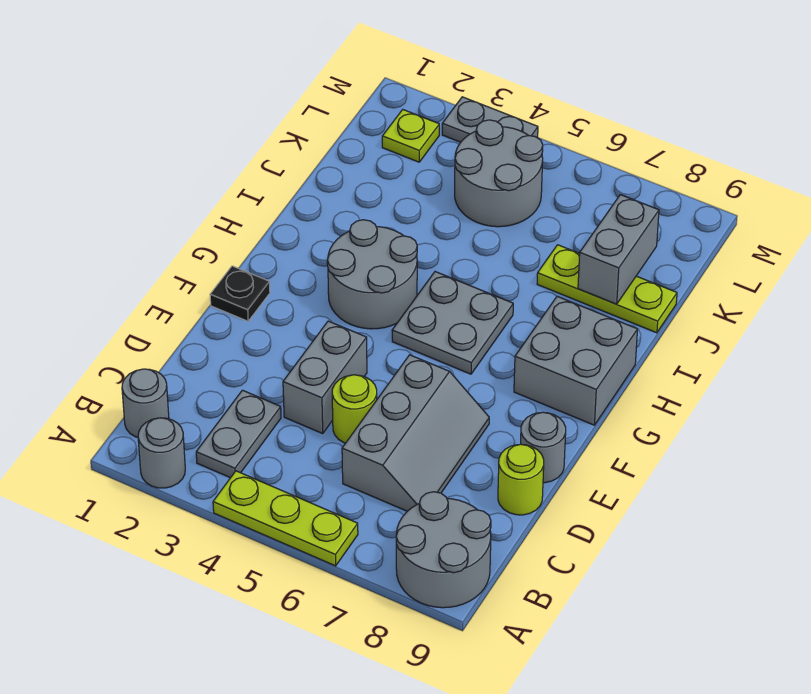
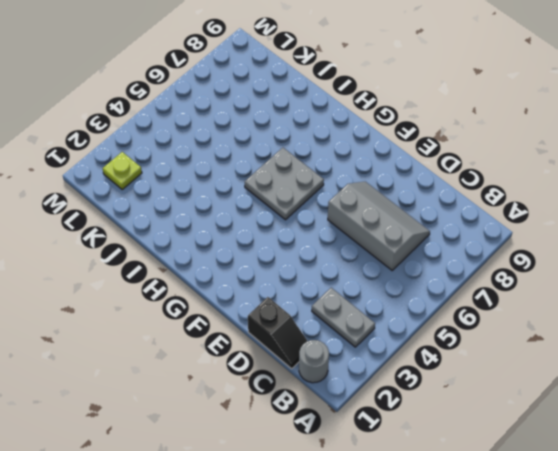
black 1x2 slope [248,297,307,369] -> none
none -> grey 1x1 round brick [138,418,185,488]
none -> lime 1x3 plate [213,471,358,566]
none -> grey 2x2 round brick [396,492,491,608]

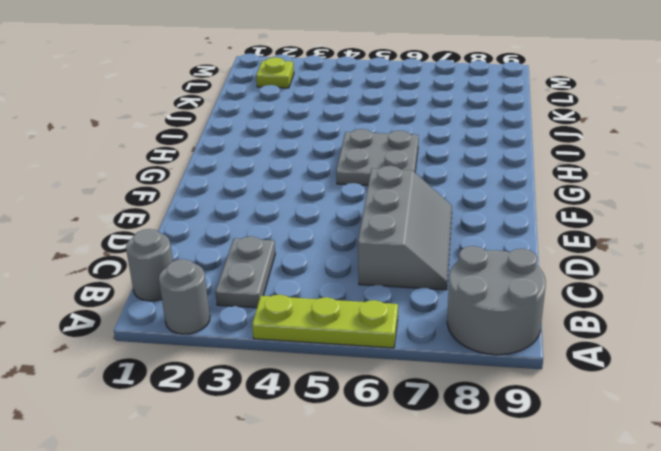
none -> grey 1x2 brick [283,321,367,433]
none -> lime 1x1 round brick [332,375,377,443]
none -> lime 1x1 round brick [498,444,544,515]

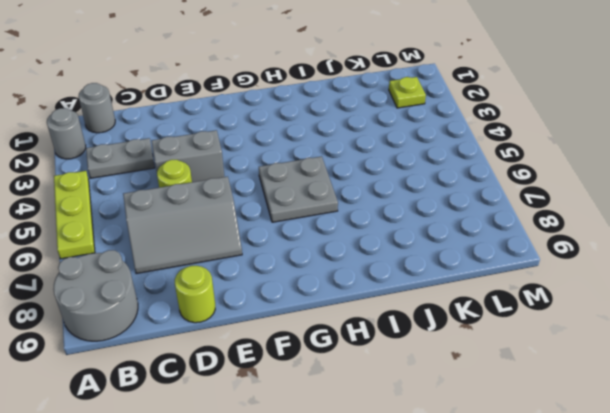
none -> grey 1x1 round brick [521,412,566,483]
none -> black 1x1 plate [210,266,270,321]
none -> grey 2x2 round brick [327,220,417,329]

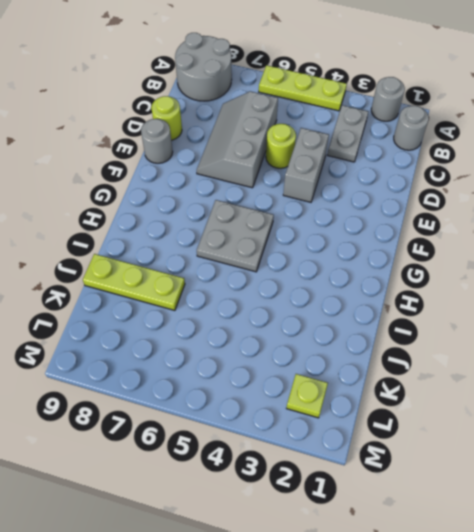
none -> black 1x1 plate [210,266,270,321]
none -> grey 2x2 round brick [327,220,417,329]
none -> grey 2x2 brick [514,296,638,425]

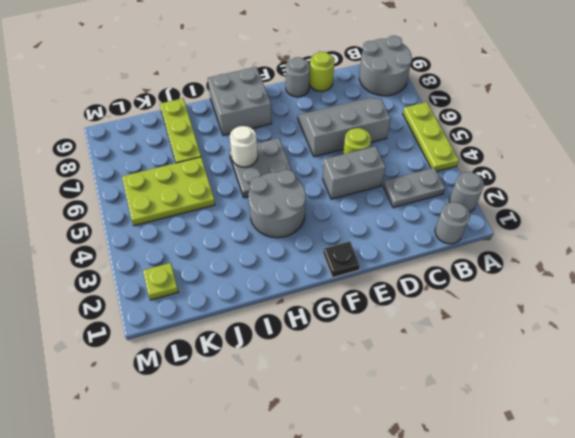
white 1x1 round brick [230,126,258,167] -> none
lime 2x3 plate [122,157,215,226] -> grey 2x2 round brick [455,120,543,227]
none -> grey 1x2 plate [442,97,538,142]
none -> grey 1x2 brick [578,195,659,304]

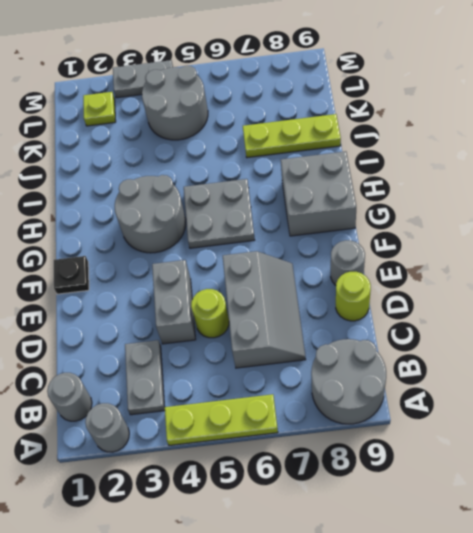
none -> grey 1x2 brick [578,195,659,304]

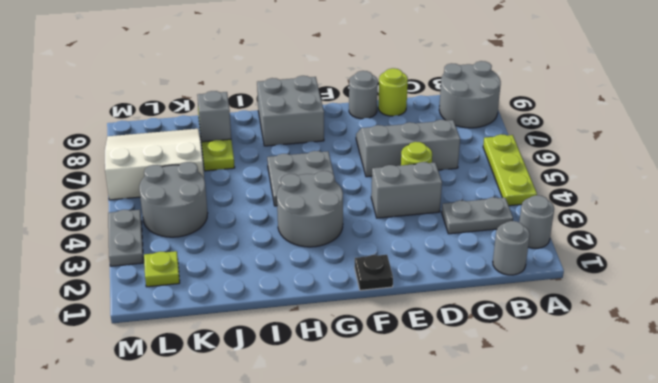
grey 1x1 brick [197,91,231,142] -> grey 1x2 brick [578,195,659,304]
white 3x3 slope [105,129,204,200] -> none

